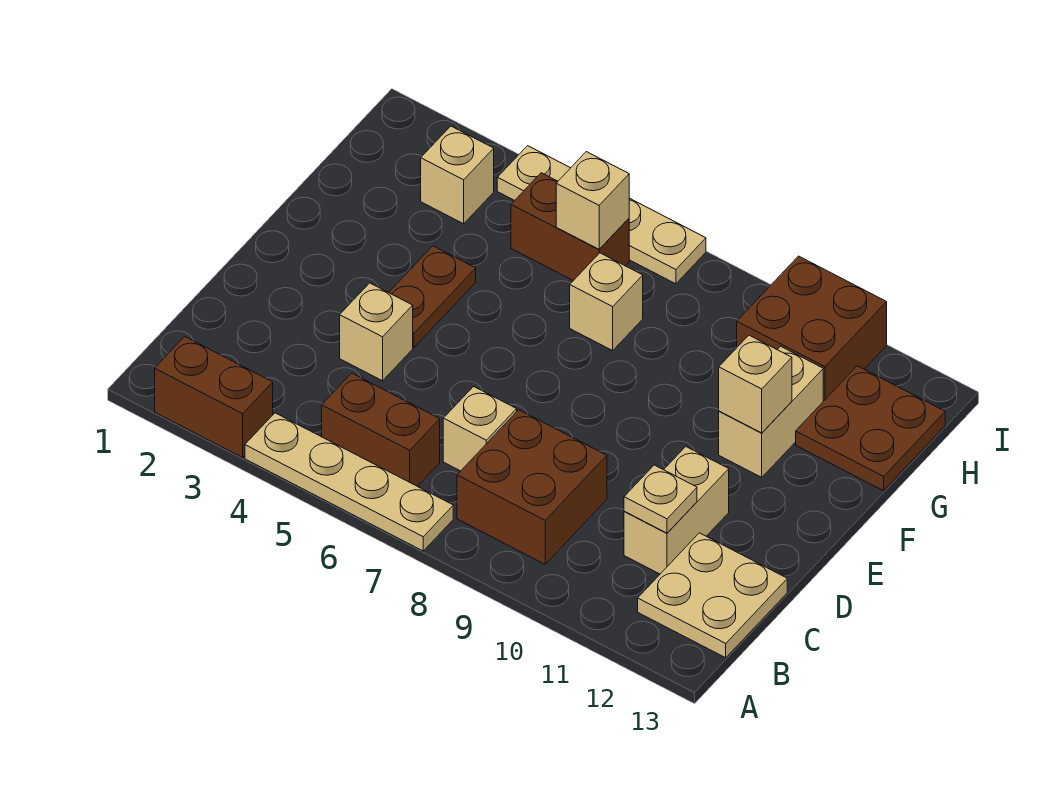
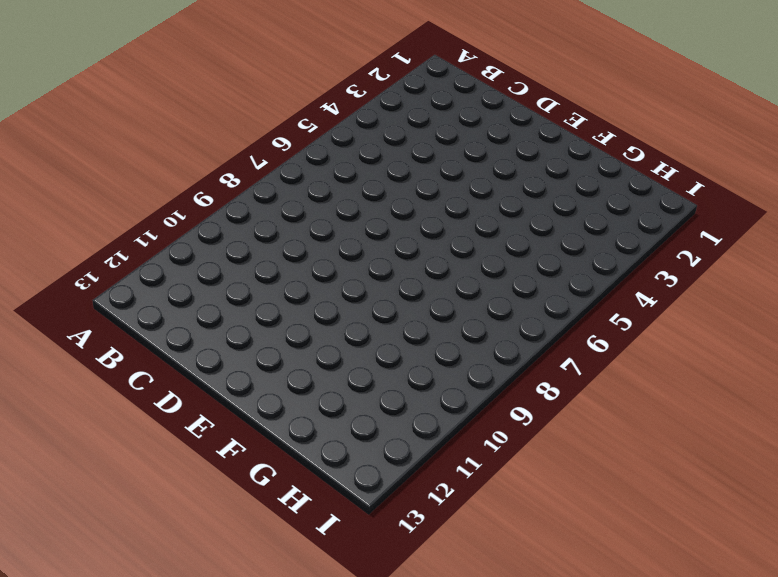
none -> brown 1x2 brick [155,337,273,458]
none -> tan 1x4 plate [245,413,453,551]
none -> brown 1x2 brick [322,373,440,486]

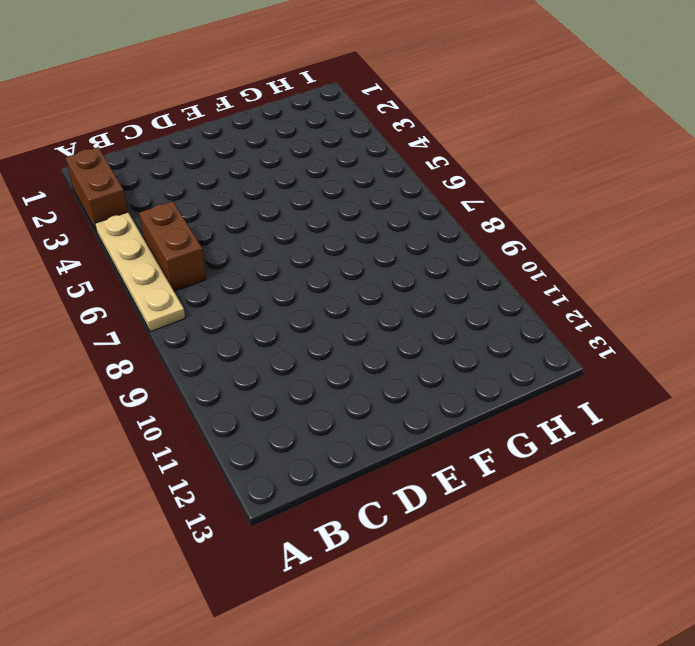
none -> brown 2x2 brick [457,410,607,564]
none -> tan 2x2 plate [638,533,787,658]
none -> tan 1x1 brick [443,387,517,471]

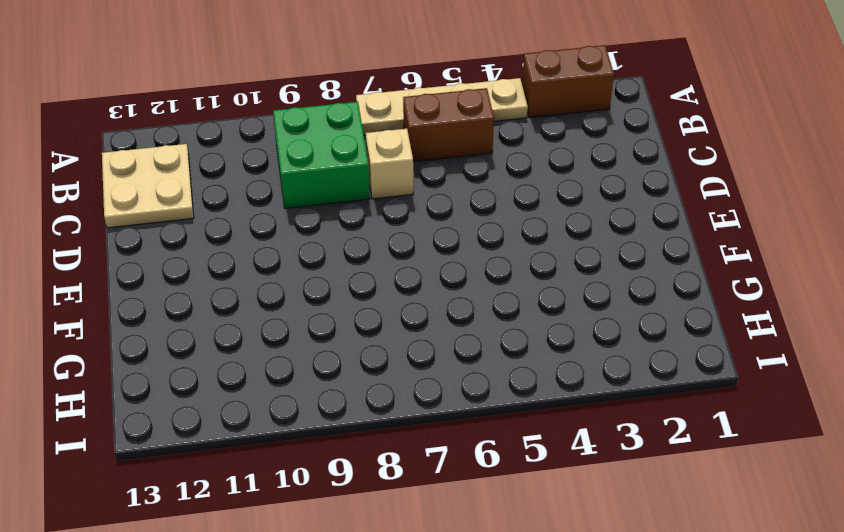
green 2x2 brick [273,102,370,208] -> brown 2x2 brick [457,410,607,564]
none -> tan 1x2 brick [624,447,729,574]
none -> tan 1x1 brick [340,283,413,381]
none -> brown 1x2 plate [389,246,476,347]

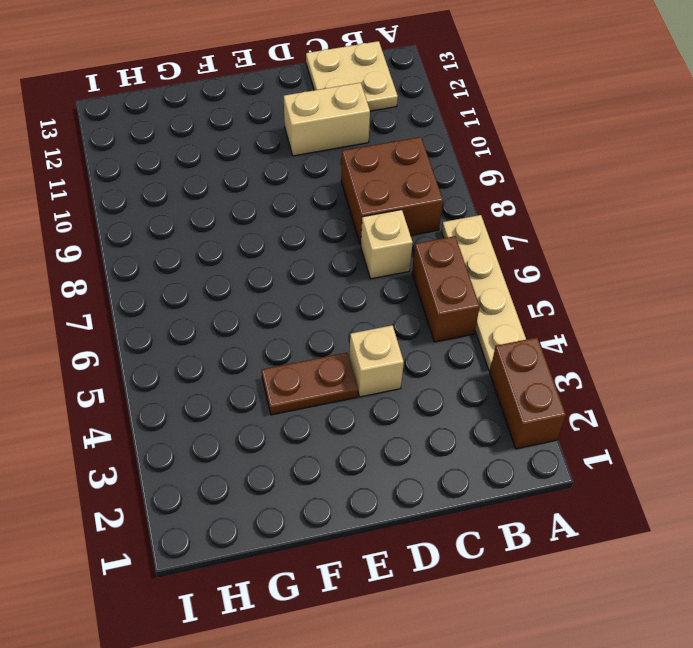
none -> tan 1x2 brick [719,346,823,477]
none -> tan 1x1 brick [570,253,643,351]
none -> brown 2x2 plate [796,366,945,491]

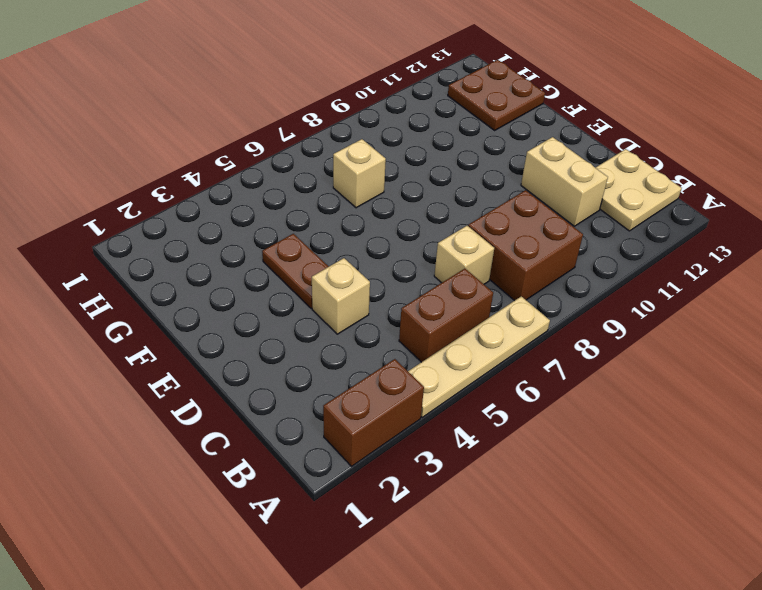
none -> tan 1x2 brick [719,346,823,477]
none -> tan 1x1 brick [421,126,494,224]
none -> brown 1x2 brick [511,173,629,281]

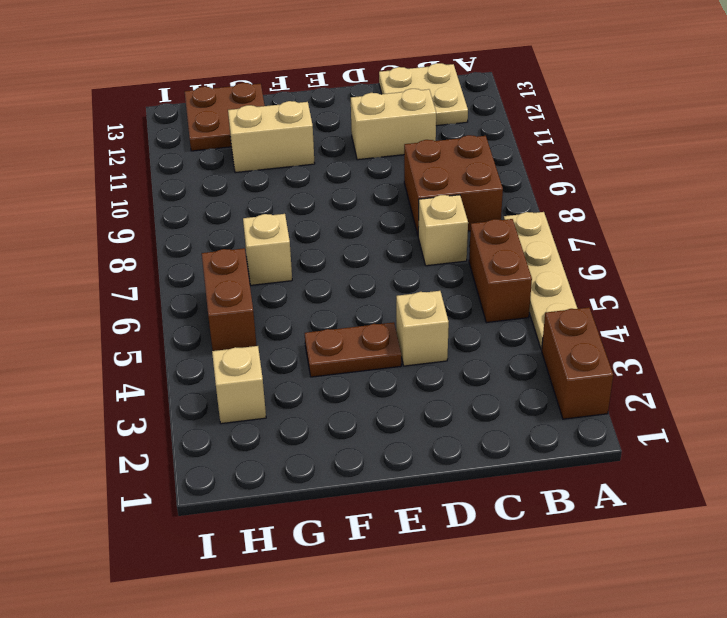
none -> brown 2x2 brick [737,256,887,401]
none -> tan 1x4 plate [497,146,706,284]
none -> tan 1x1 plate [624,465,697,533]

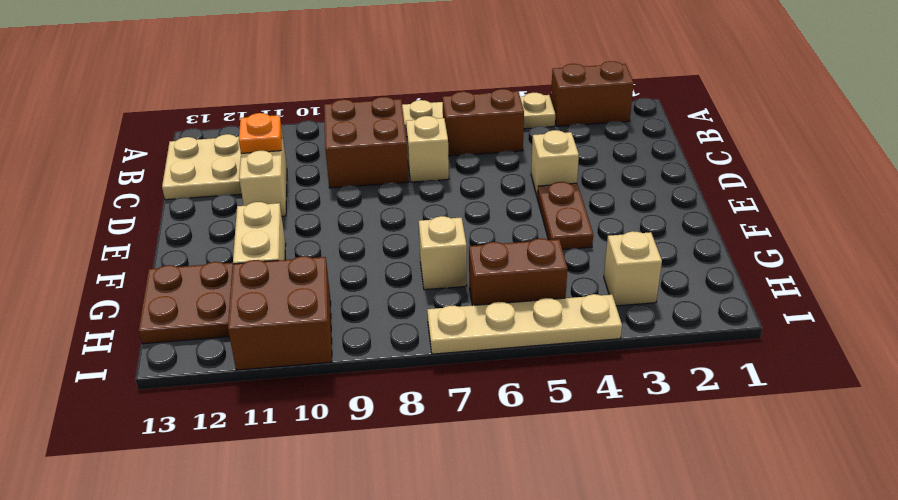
orange 1x1 plate [239,113,282,153] -> tan 1x1 plate [624,465,697,533]
none -> tan 1x1 brick [719,335,792,433]
none -> tan 1x1 brick [556,152,629,249]

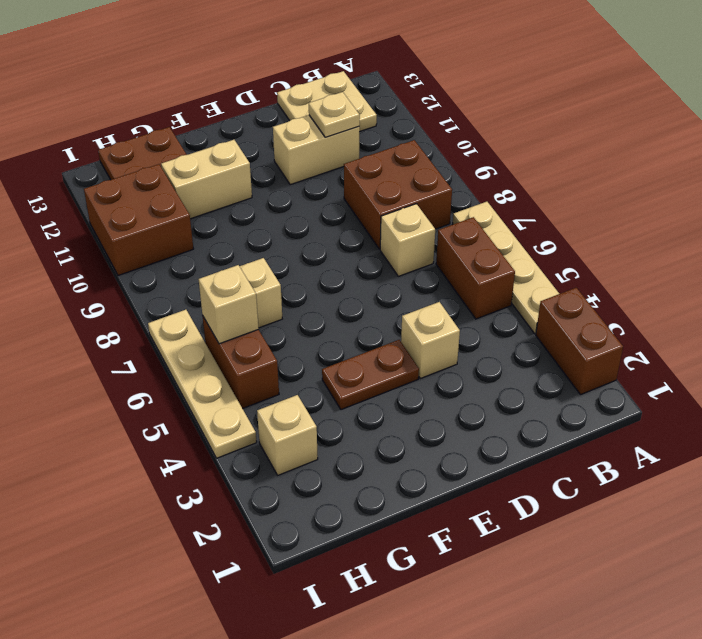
none -> tan 1x1 brick [719,335,792,433]

